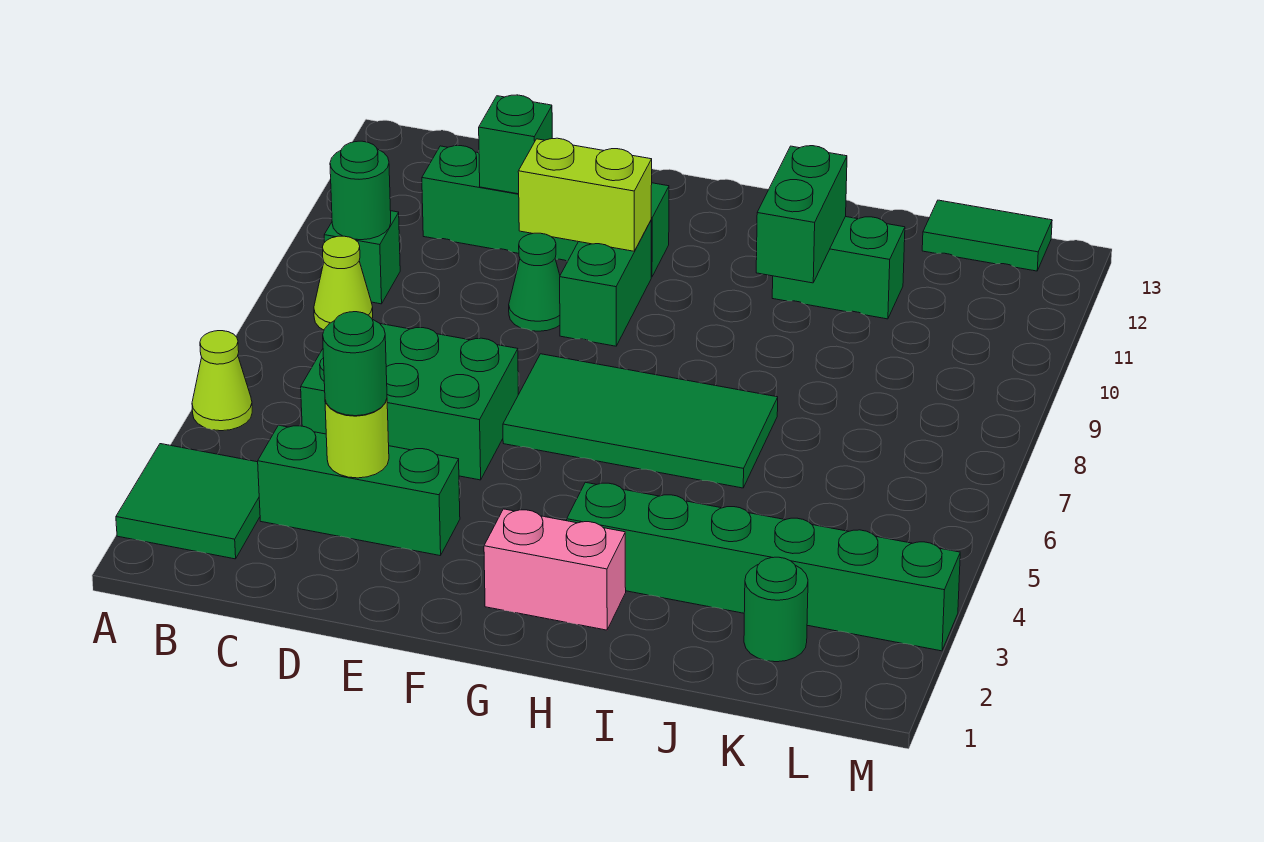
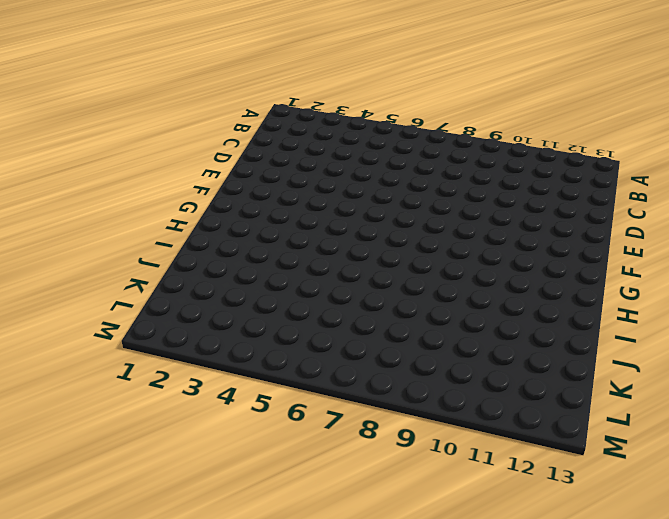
none -> green 2x2 tile [116,444,260,559]
none -> lime 1x1 cone [192,331,252,431]
none -> lime 1x1 cone [314,236,373,330]

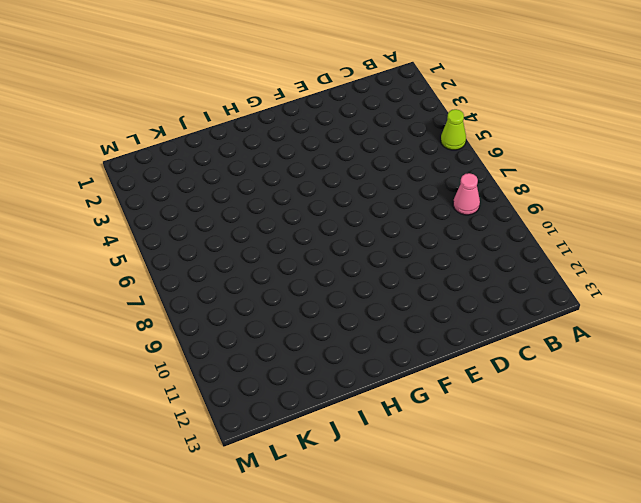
pink 1x1 cone [453,173,480,215] -> lime 1x1 cone [314,236,373,330]
none -> green 2x2 tile [116,444,260,559]
none -> green 1x1 brick [324,211,400,304]
none -> green 1x3 brick [258,425,460,556]

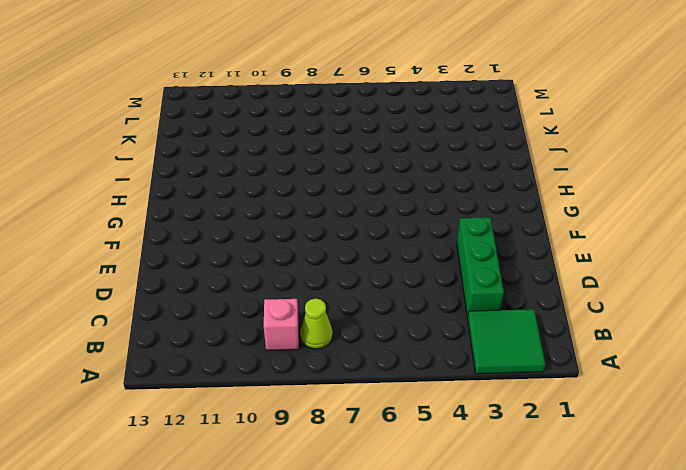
pink 1x1 brick [264,299,299,350] -> green 1x1 brick [324,211,400,304]
none -> lime 1x1 cone [192,331,252,431]
none -> green 2x3 brick [301,324,518,480]
none -> green 1x4 brick [422,146,669,277]

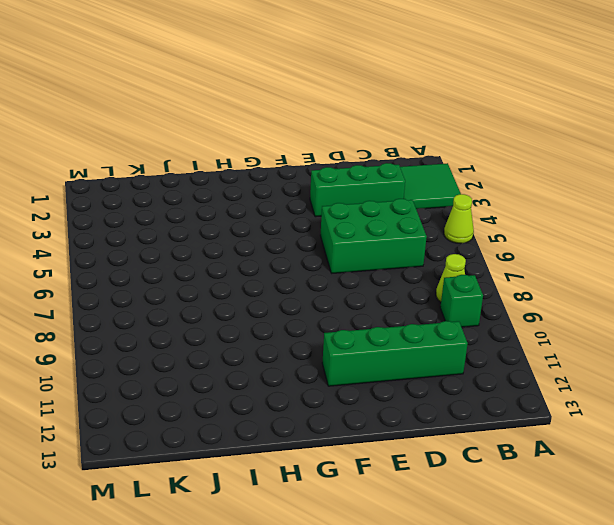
none -> green 1x1 cone [509,233,560,331]
none -> green 2x4 tile [503,354,778,488]
none -> green 1x2 brick [560,221,651,346]

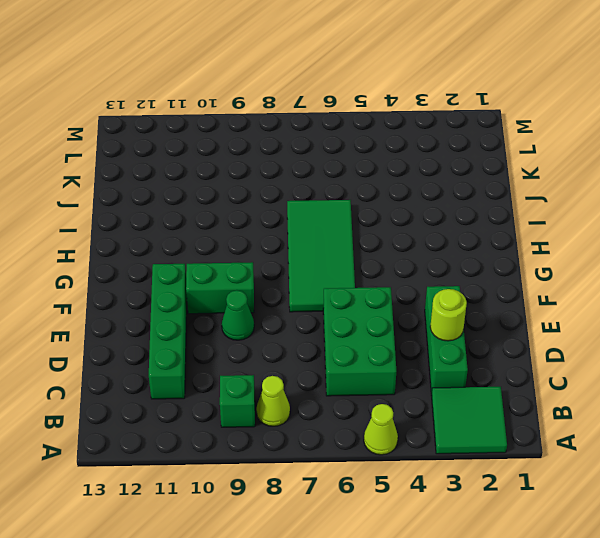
none -> pink 1x2 brick [484,509,626,630]
none -> green 1x6 brick [567,482,960,651]
none -> green 1x2 brick [772,217,905,319]

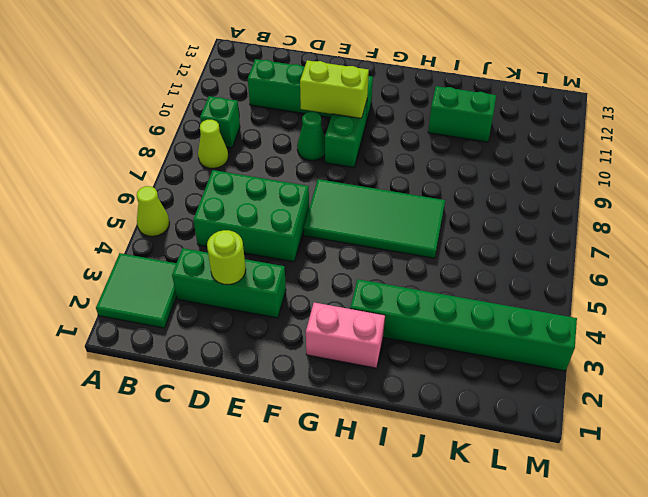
none -> green 1x1 round brick [744,557,808,662]
none -> green 1x2 tile [922,200,1052,271]
none -> green 1x1 round brick [330,141,391,240]

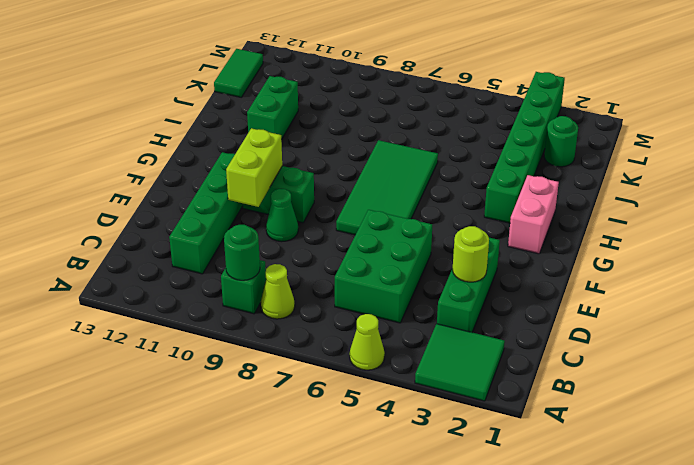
none -> green 1x1 brick [479,95,552,194]
none -> green 1x2 brick [756,146,847,283]
none -> green 1x1 round brick [323,312,387,416]

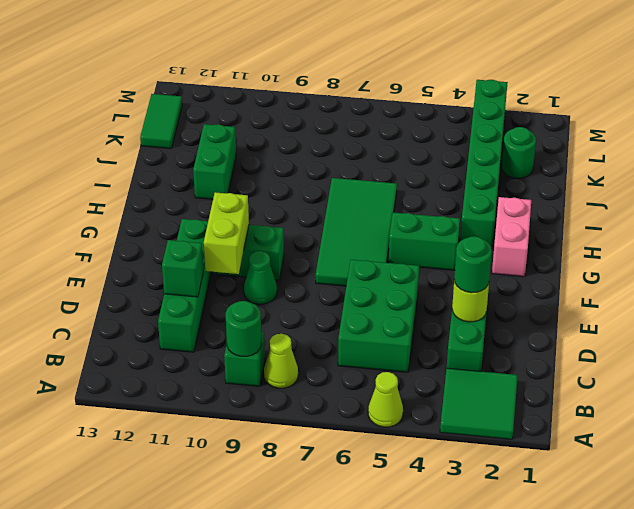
green 1x2 brick [388,212,460,270] -> green 1x2 brick moved to [756,146,847,283]

